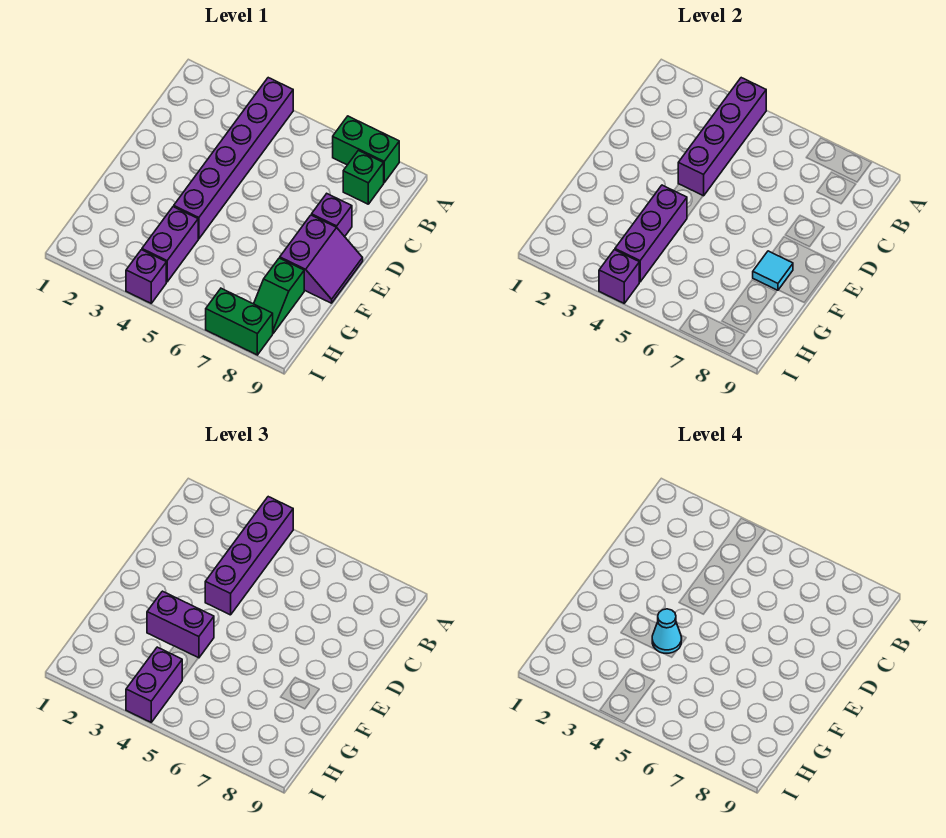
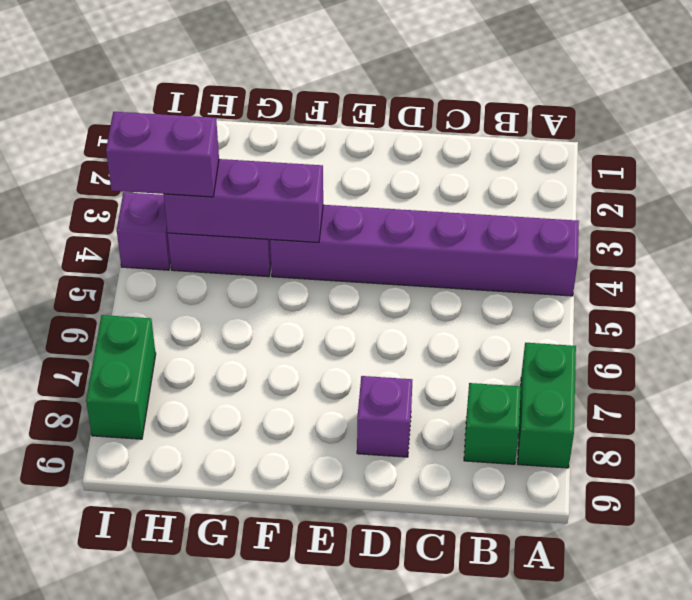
none -> purple 2x2 slope [280,215,363,303]
none -> green 1x2 slope [254,258,304,333]
none -> purple 1x4 brick [678,78,766,196]

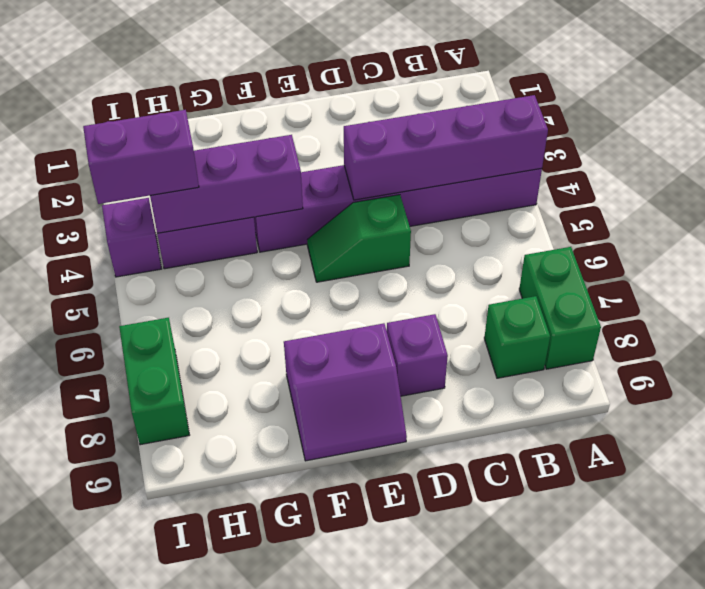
green 1x2 slope [307,195,411,282] -> green 1x2 slope moved to [254,258,304,333]
none -> cyan 1x1 tile [753,251,793,290]
none -> purple 1x1 brick [599,250,639,303]
none -> purple 1x4 brick [205,497,293,615]

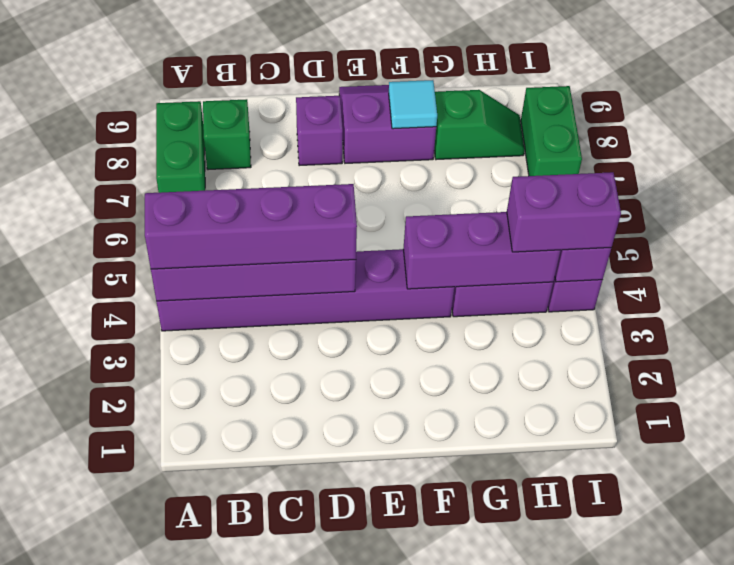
none -> purple 1x2 brick [147,591,214,658]
none -> cyan 1x1 cone [652,609,682,653]

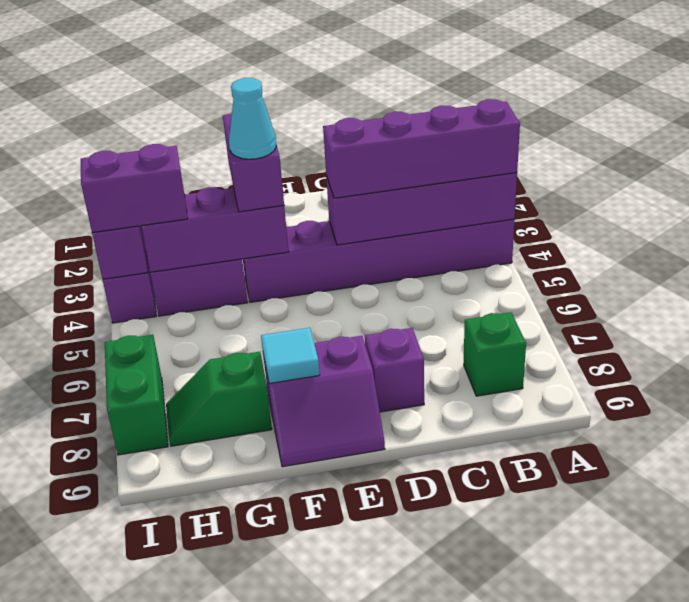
none -> green 1x2 brick [333,116,399,183]

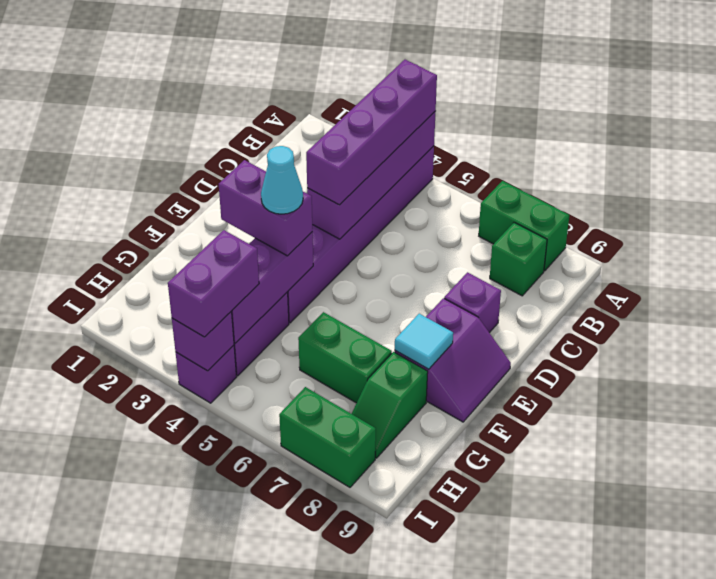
green 1x2 brick [298,312,392,403] -> none

